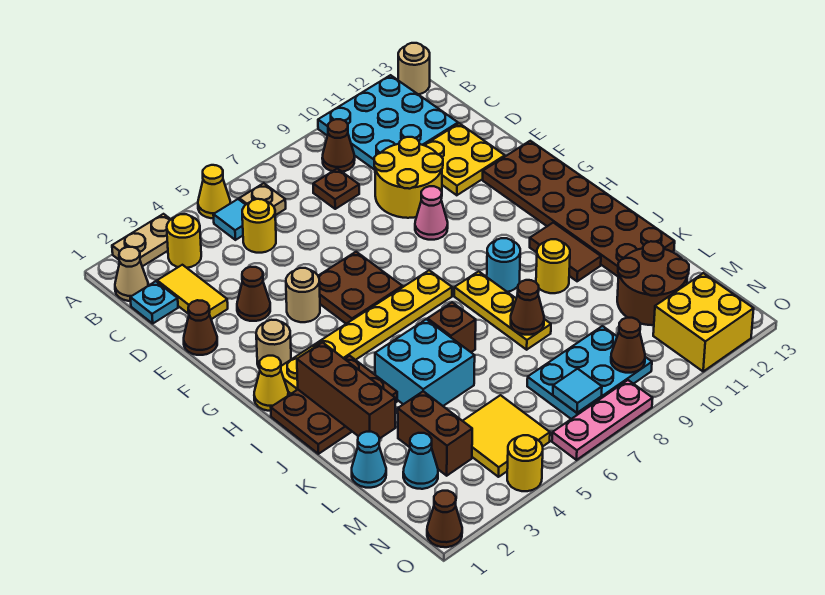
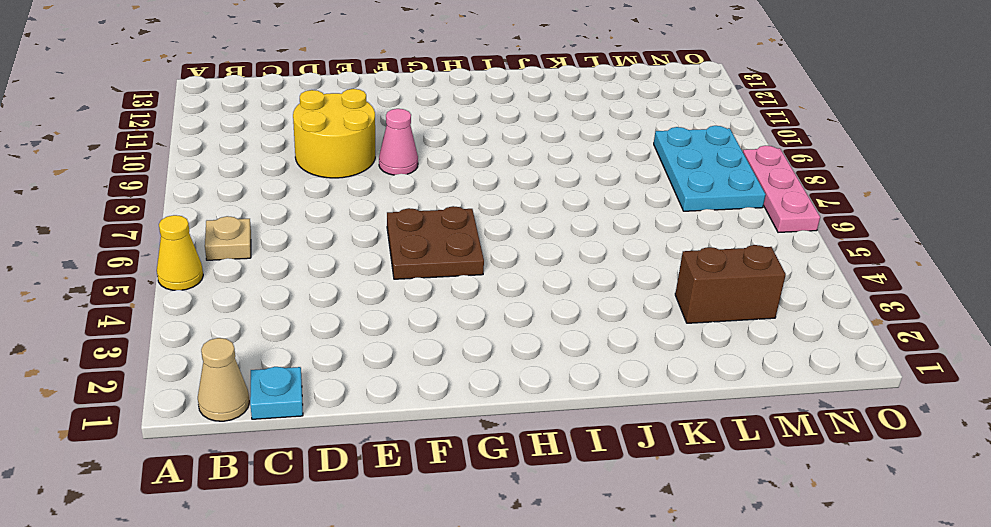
none -> tan 1x2 plate [112,214,171,266]
none -> cyan 3x3 plate [318,75,458,170]
none -> tan 1x1 round brick [398,43,430,94]
none -> yellow 1x1 round brick [167,214,201,268]

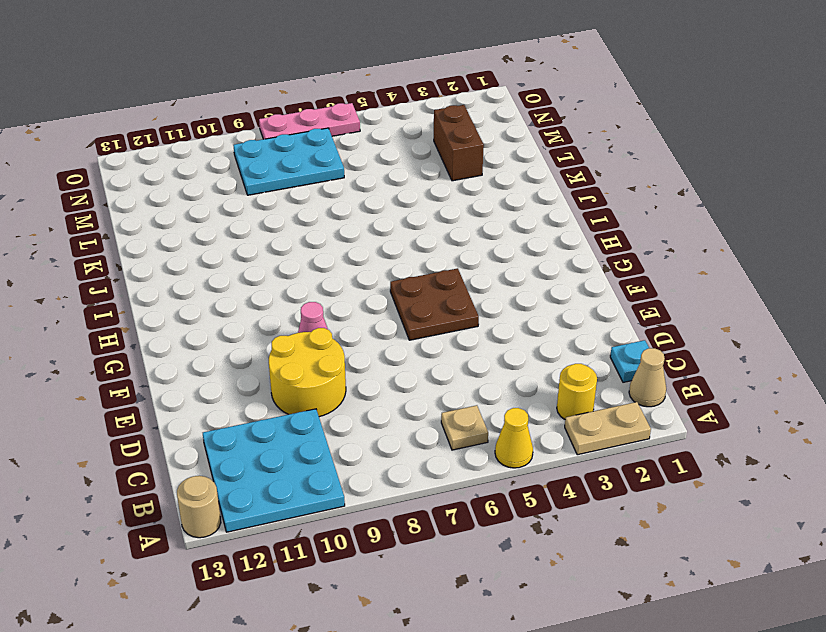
none -> cyan 1x1 tile [213,199,246,240]
none -> brown 1x1 cone [322,119,355,172]
none -> yellow 1x2 tile [157,265,228,319]
none -> yellow 1x1 round brick [242,199,276,253]

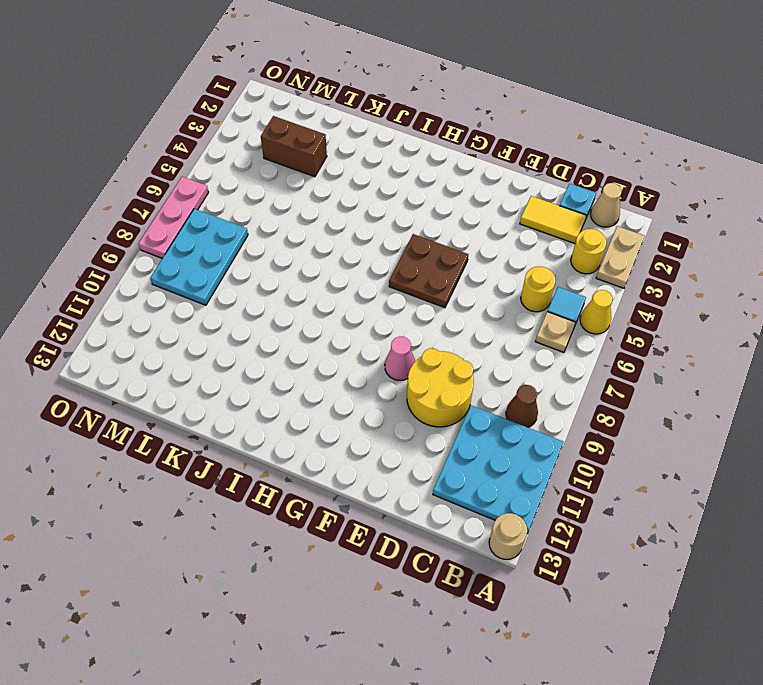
none -> brown 1x1 plate [313,169,359,209]
none -> yellow 2x2 plate [424,123,505,195]
none -> brown 1x1 cone [184,300,217,355]
none -> brown 1x1 cone [237,267,270,321]

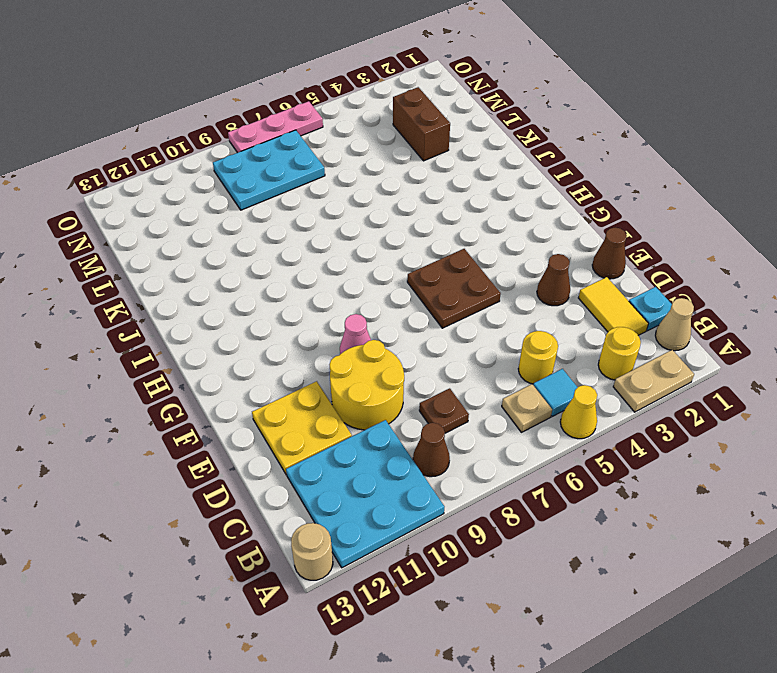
none -> tan 1x1 round brick [286,268,320,322]
none -> brown 2x6 plate [483,141,675,276]
none -> tan 1x1 round brick [256,320,291,369]
none -> yellow 1x1 cone [254,356,288,411]

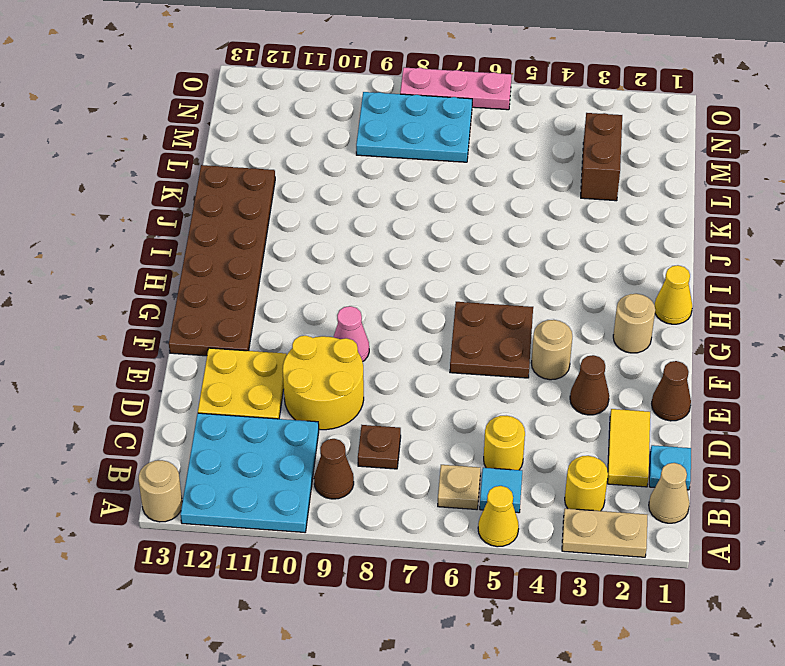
none -> yellow 1x6 plate [281,270,452,394]
none -> brown 2x3 plate [271,356,397,454]
none -> yellow 1x3 plate [454,271,551,350]
none -> cyan 1x1 round brick [487,238,520,292]

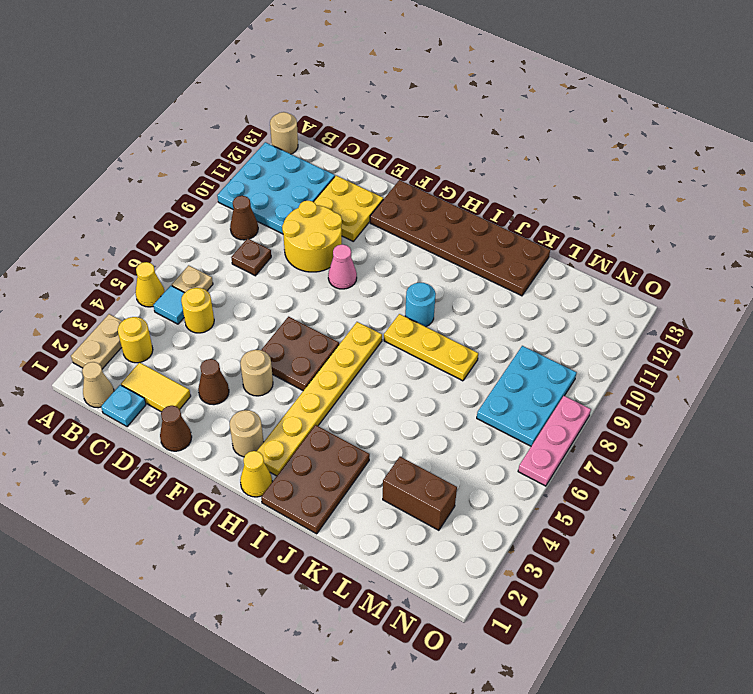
none -> brown 1x2 tile [530,223,601,281]
none -> cyan 2x2 brick [375,319,475,406]
none -> brown 1x1 brick [428,302,476,352]
none -> yellow 1x1 round brick [536,239,570,293]

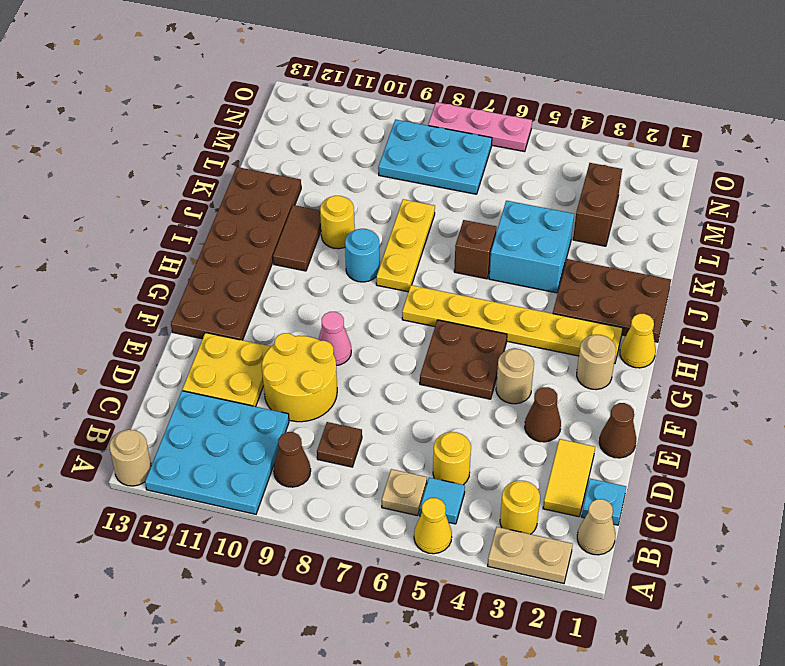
none -> cyan 1x1 cone [352,432,386,488]
none -> brown 2x2 round brick [617,241,689,325]
none -> cyan 1x1 cone [403,433,438,489]
none -> yellow 2x2 tile [463,395,550,477]

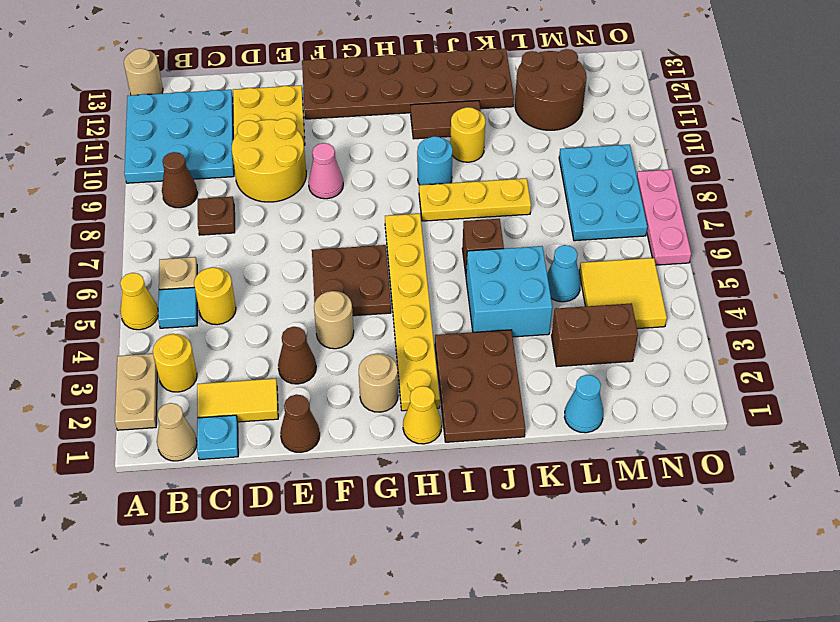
cyan 1x1 cone [547,245,581,302] -> cyan 1x1 cone moved to [403,433,438,489]
none -> yellow 2x2 brick [653,273,754,371]
none -> brown 1x1 cone [427,491,462,547]
none -> yellow 1x1 round brick [507,435,543,491]
none -> brown 1x3 brick [297,342,395,439]

